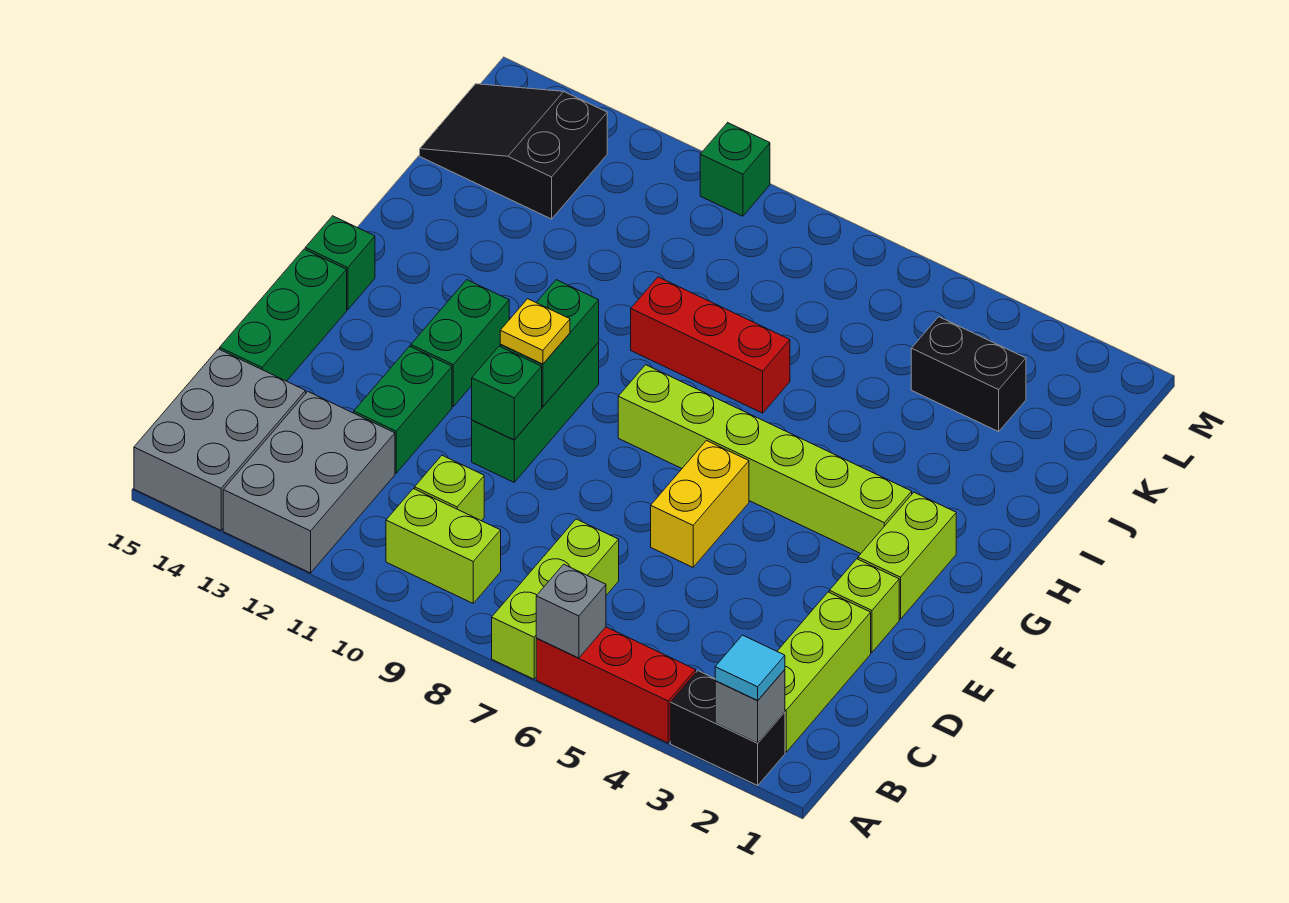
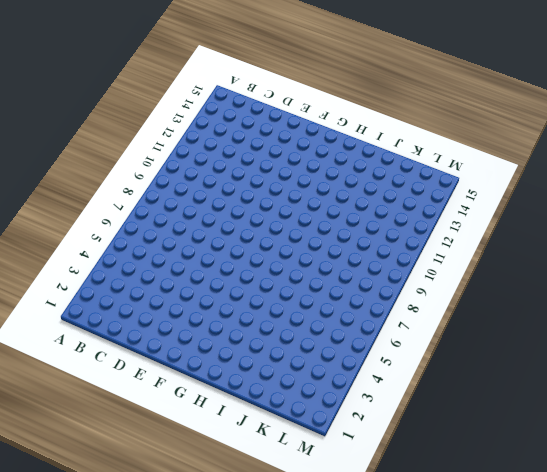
none -> black 1x2 brick [670,671,785,785]
none -> red 1x3 brick [536,627,696,743]
none -> lime 1x3 brick [492,519,619,679]

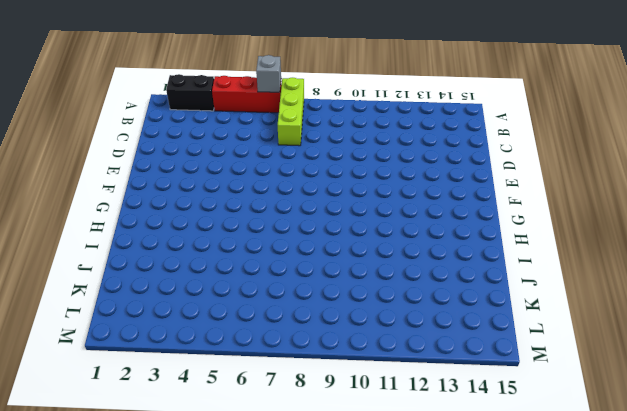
none -> grey 2x3 brick [223,392,395,573]
none -> grey 2x3 brick [134,349,306,530]
none -> lime 1x3 brick [777,592,871,752]

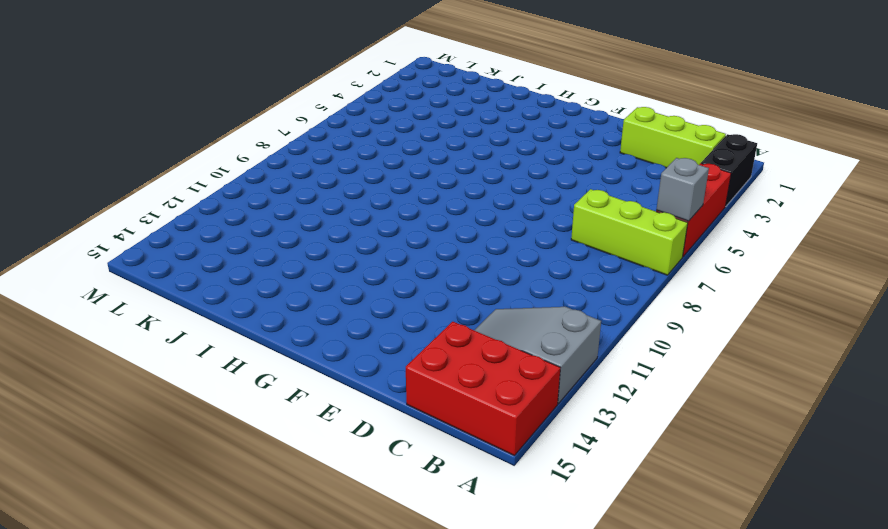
grey 2x3 slope [474,307,601,404] -> grey 2x3 brick [223,392,395,573]
red 2x3 brick [406,322,560,456] -> grey 2x3 brick [134,349,306,530]
none -> lime 1x2 brick [386,489,501,603]
none -> lime 1x1 brick [415,455,484,521]
none -> green 1x2 brick [354,346,452,473]

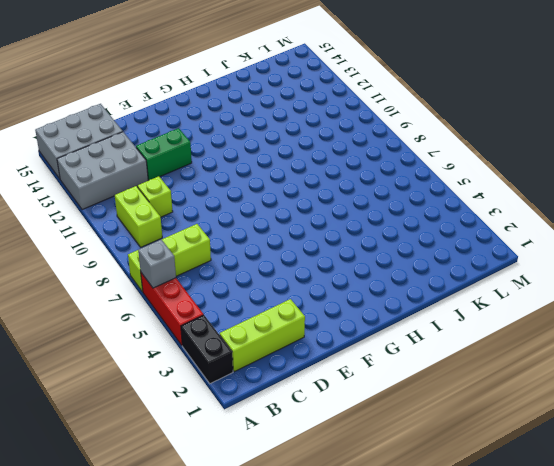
none -> green 1x3 brick [220,249,347,381]
none -> lime 1x1 brick [829,559,899,652]
none -> yellow 1x2 brick [651,441,749,567]

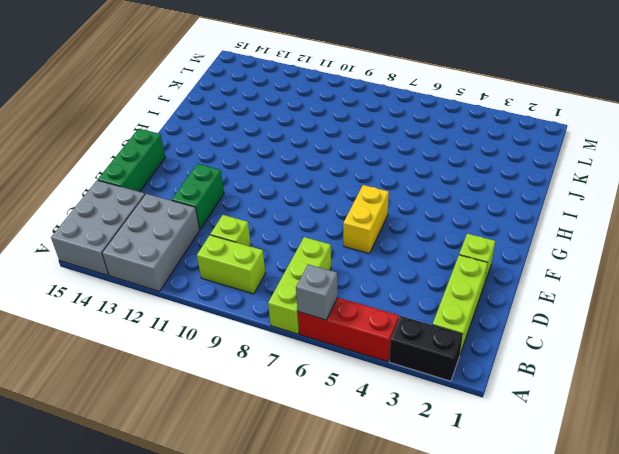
none -> green 1x3 brick [472,343,599,482]
none -> lime 1x2 brick [858,492,956,619]
none -> green 1x2 brick [411,280,509,406]

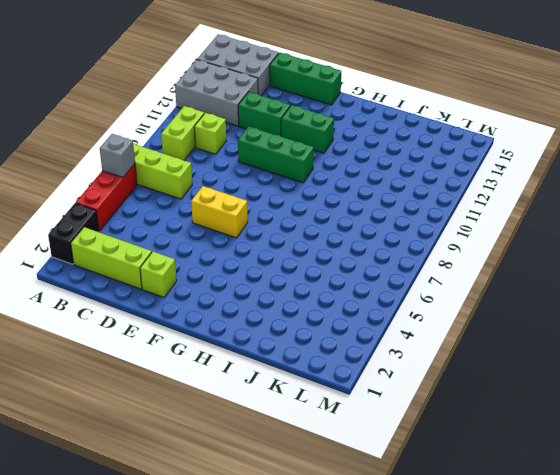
none -> lime 1x2 brick [858,492,956,619]
none -> lime 1x6 brick [618,365,912,554]
none -> green 1x1 brick [305,216,375,310]

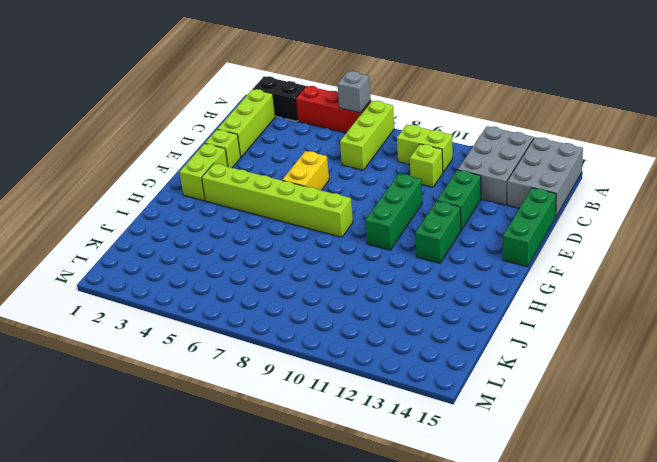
none -> green 1x1 brick [305,216,375,310]
none -> red 1x3 brick [631,277,790,413]
none -> black 1x2 brick [911,317,1026,432]

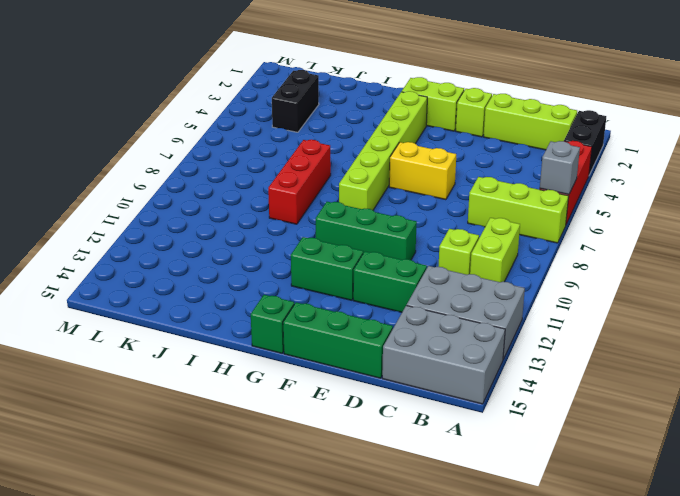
none -> black 2x3 slope [420,84,607,219]
none -> green 1x1 brick [700,123,770,216]
none -> grey 1x1 brick [715,670,785,743]

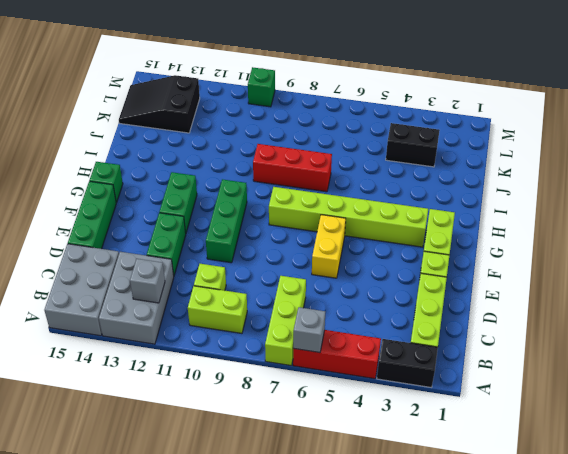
grey 1x1 brick [130,259,165,303] -> grey 1x1 brick moved to [715,670,785,743]
none -> green 1x1 brick [472,346,542,440]
none -> green 1x2 brick [500,280,599,407]
none -> cyan 1x1 tile [715,635,785,700]

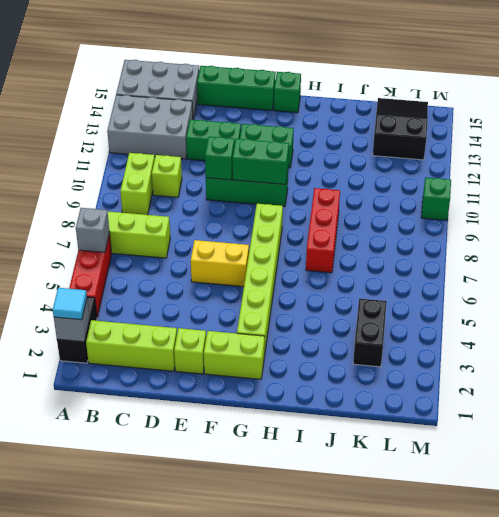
none -> yellow 1x1 plate [500,299,570,364]

